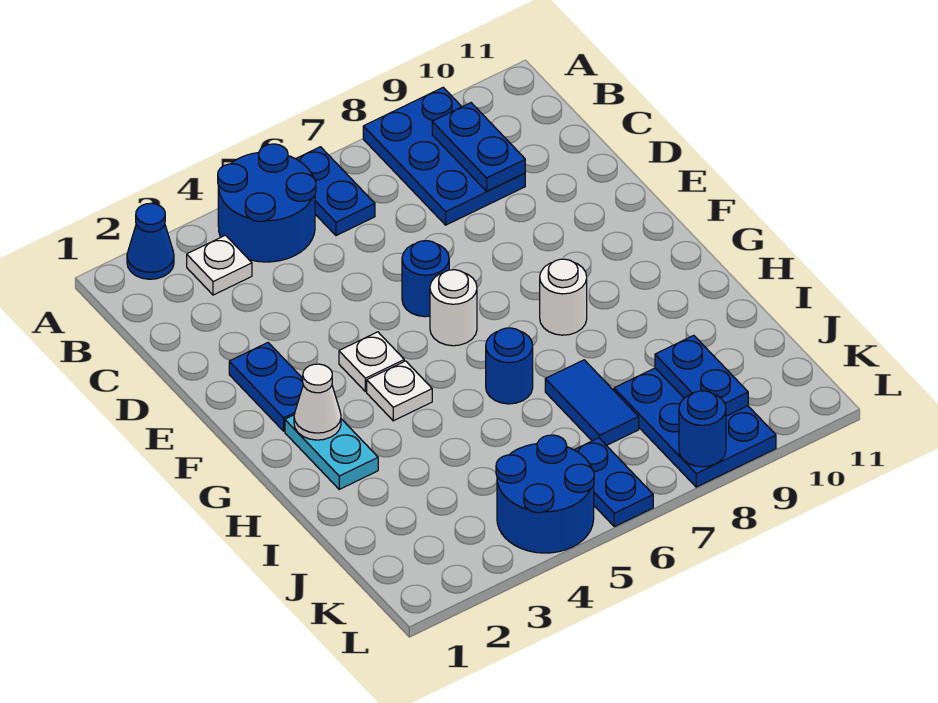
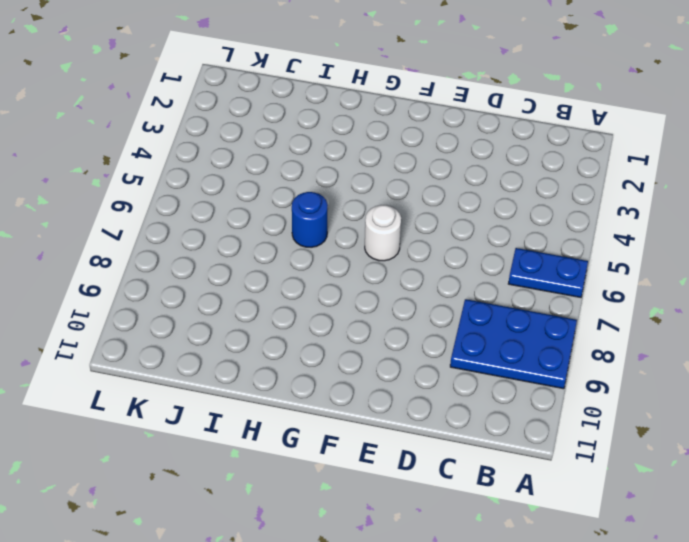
none -> blue 1x1 cone [127,203,174,279]
none -> blue 2x2 round brick [218,144,316,262]
none -> white 1x1 plate [187,235,252,295]

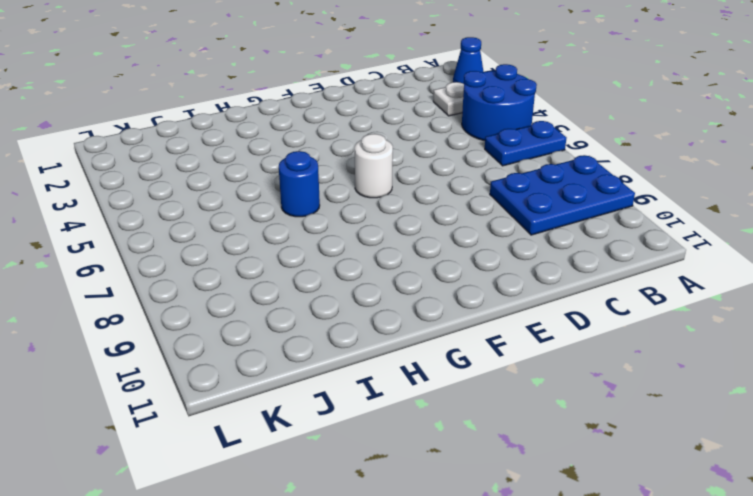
none -> blue 1x2 plate [229,343,303,431]
none -> blue 1x1 round brick [402,241,449,317]
none -> white 1x1 plate [339,332,404,392]

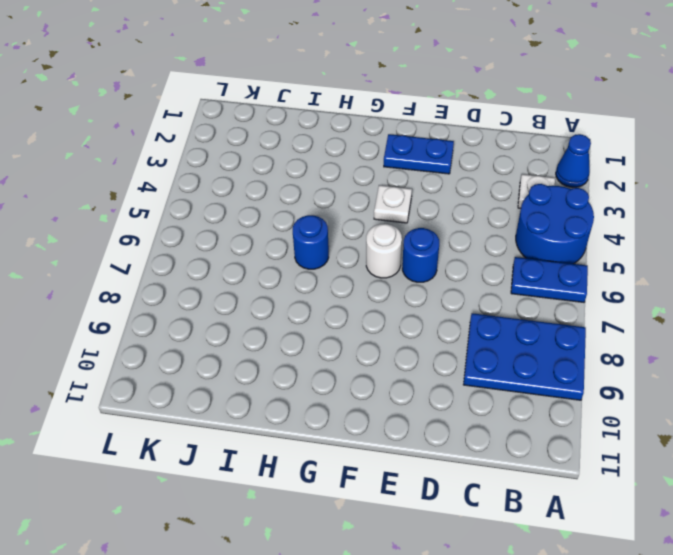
none -> cyan 1x2 plate [285,415,378,489]
none -> white 1x1 plate [367,361,432,421]
none -> white 1x1 round brick [540,259,587,335]

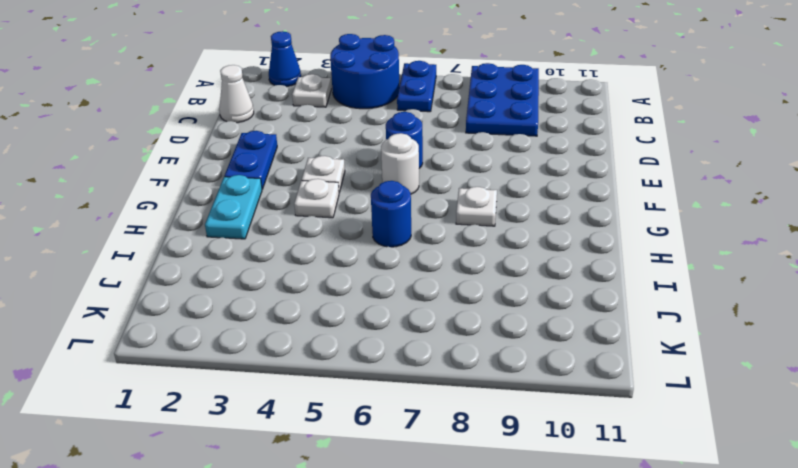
white 1x1 cone [219,65,254,123] -> white 1x1 cone moved to [294,364,341,440]
white 1x1 plate [456,187,497,226] -> white 1x1 round brick [540,259,587,335]
none -> blue 1x2 tile [545,360,639,446]
none -> blue 2x3 plate [614,368,776,487]
none -> blue 2x2 round brick [496,435,594,553]

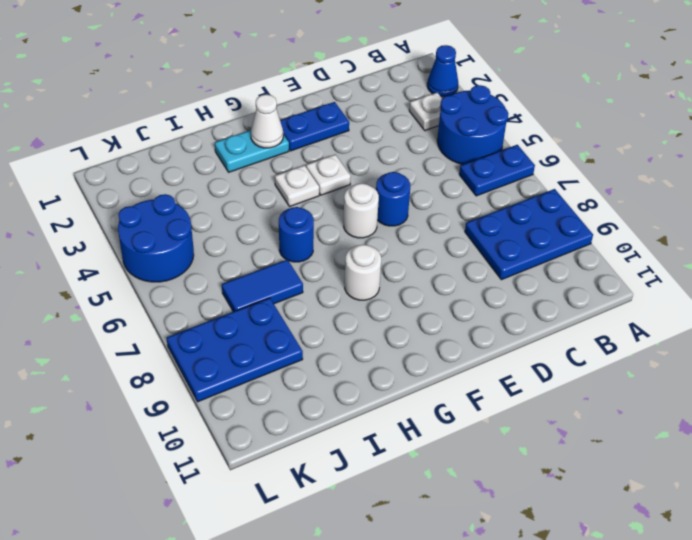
none -> blue 1x2 plate [575,438,653,527]
none -> blue 1x2 plate [432,103,525,191]
none -> blue 1x2 plate [655,335,748,416]

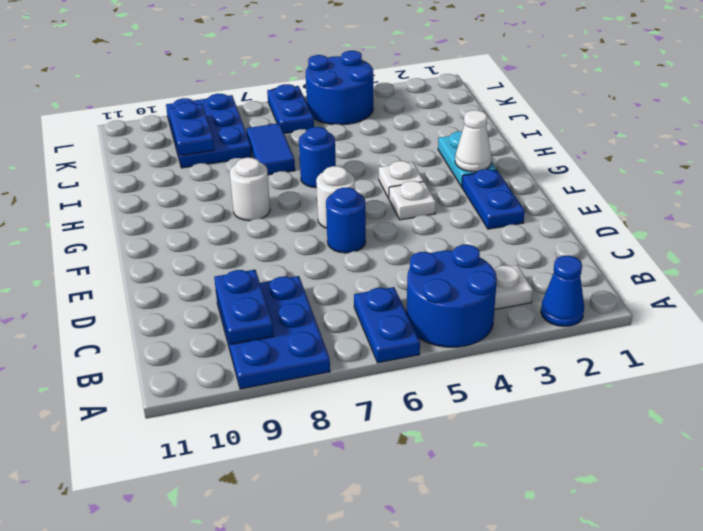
none -> blue 1x1 round brick [679,391,726,467]

